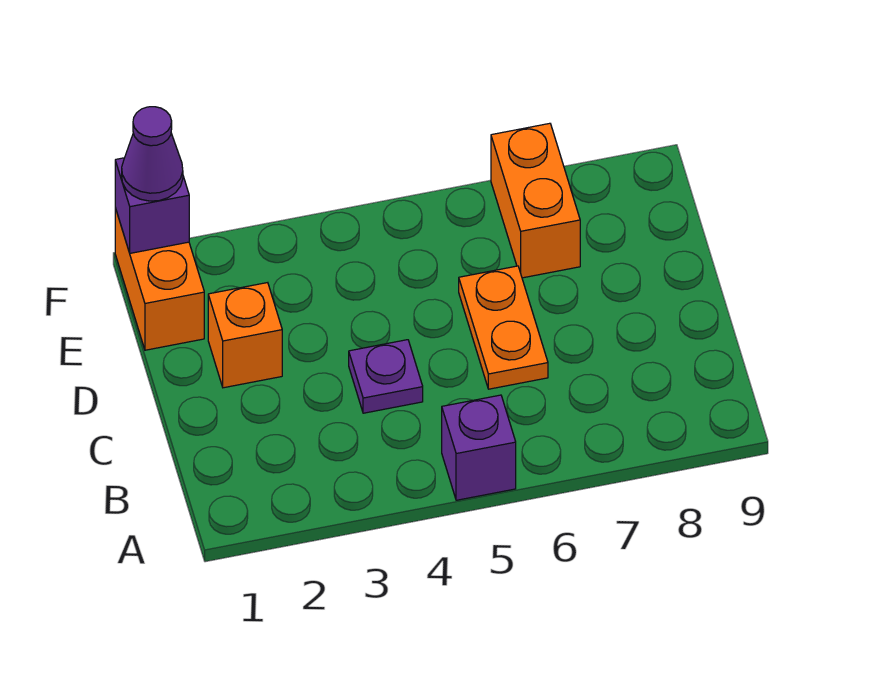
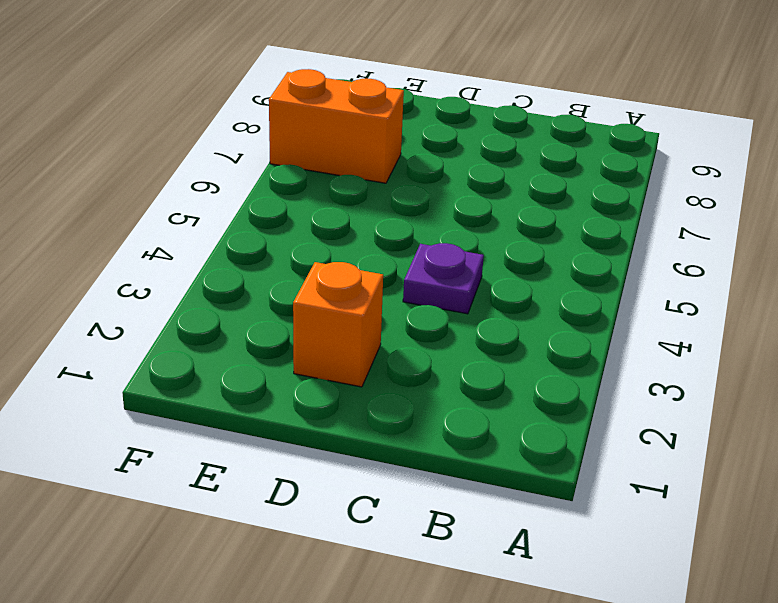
none -> purple 1x1 brick [442,395,516,500]
none -> orange 1x2 plate [459,266,548,389]

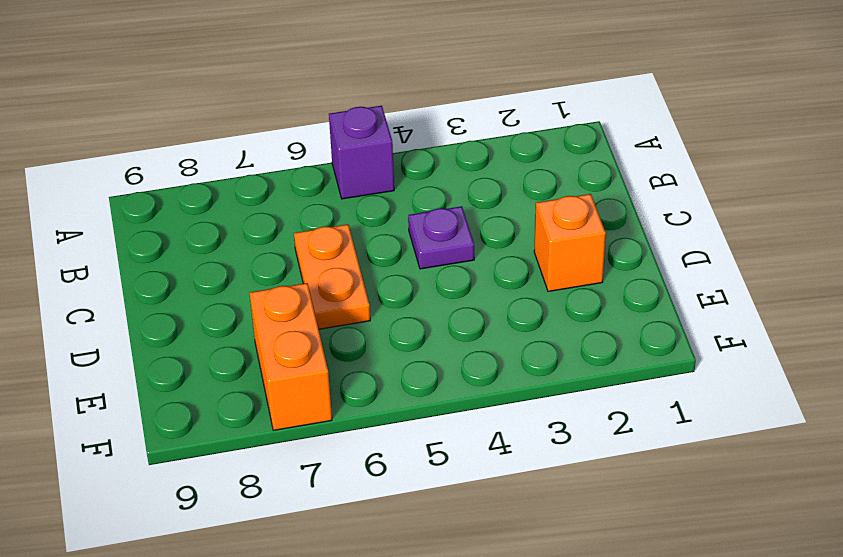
none -> orange 1x2 brick [115,208,204,350]
none -> purple 1x1 brick [115,158,189,253]

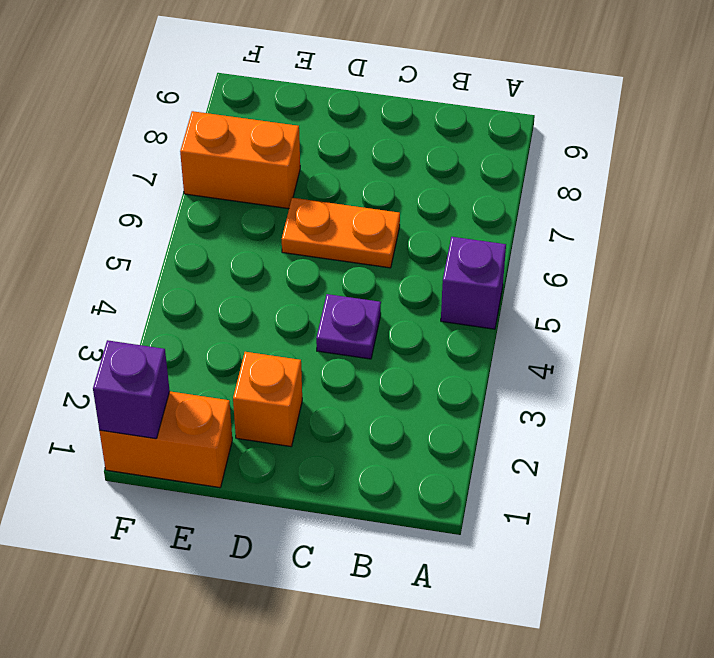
none -> purple 1x1 cone [122,107,183,201]

